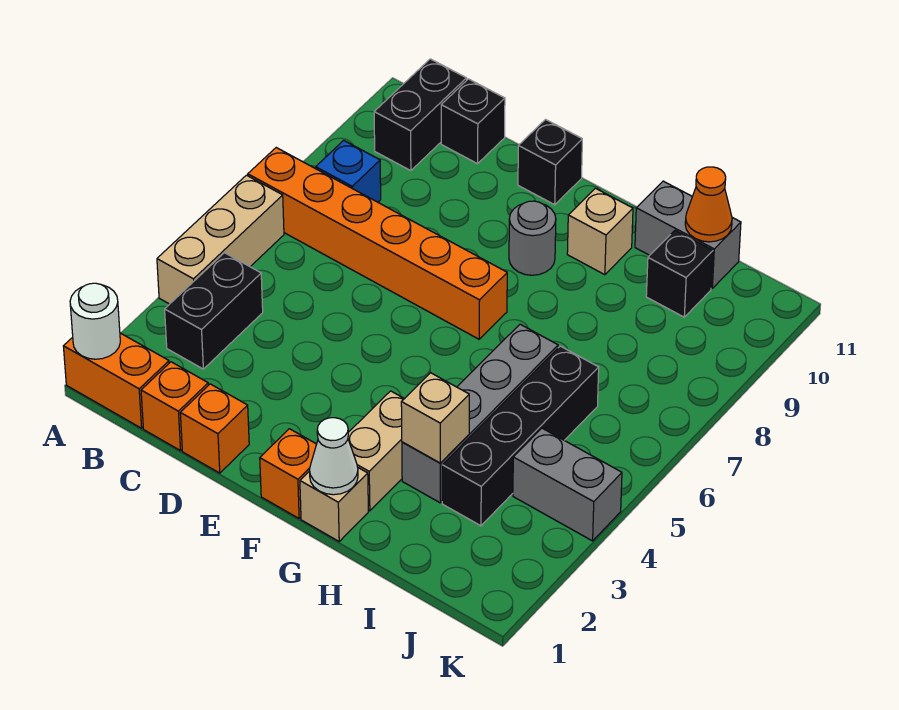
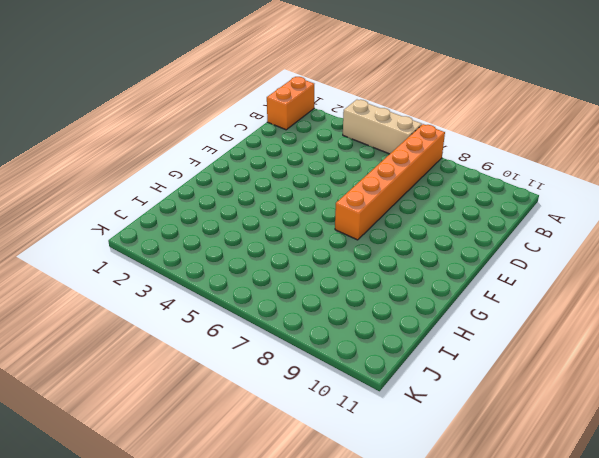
none -> black 1x2 brick [165,253,263,369]
none -> blue 1x1 brick [316,140,381,202]
none -> black 1x2 brick [374,59,467,171]

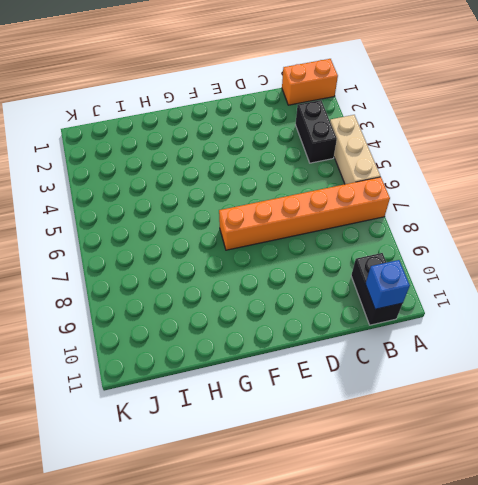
blue 1x1 brick [365,260,410,309] -> blue 1x1 brick moved to [316,140,381,202]
none -> orange 1x1 brick [141,362,208,451]
none -> black 1x1 brick [441,79,505,164]
none -> orange 1x1 brick [180,384,249,473]

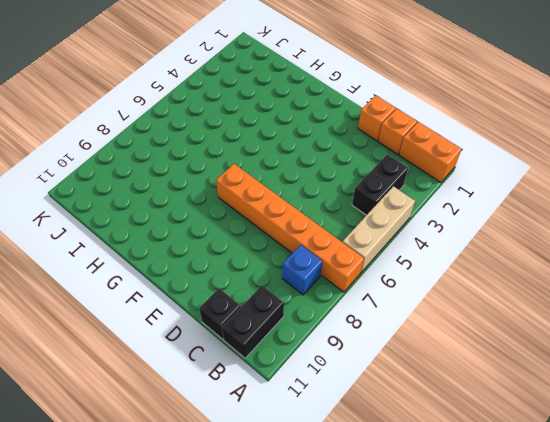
none -> black 1x1 brick [518,120,582,205]
none -> orange 1x1 brick [260,429,317,518]
none -> grey 1x1 round brick [509,201,556,275]

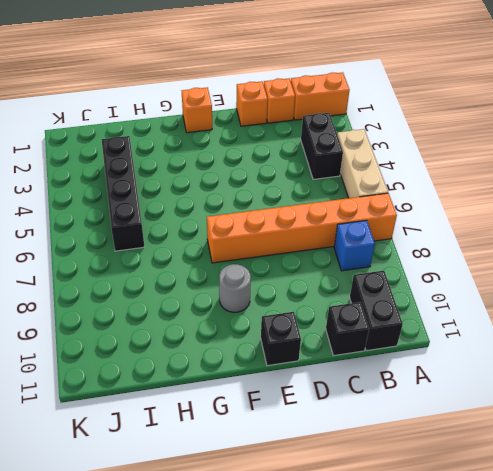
none -> tan 1x1 brick [300,468,368,541]
none -> tan 1x2 brick [348,391,404,511]
none -> tan 1x1 brick [567,188,633,275]

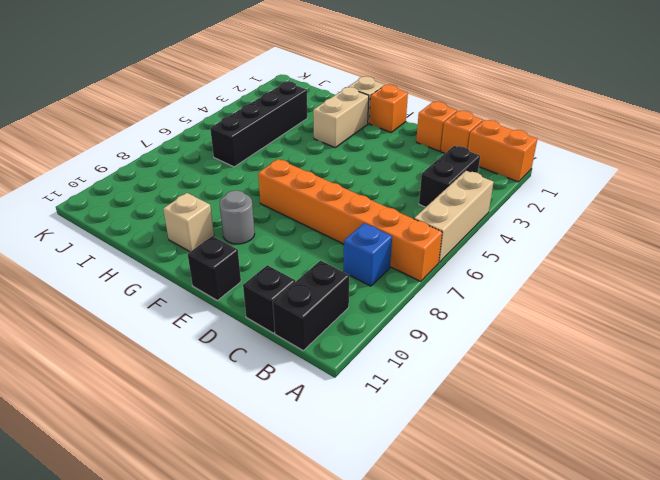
none -> grey 1x4 brick [402,324,558,503]
none -> grey 1x2 brick [635,181,741,288]
none -> black 1x1 brick [646,231,713,317]

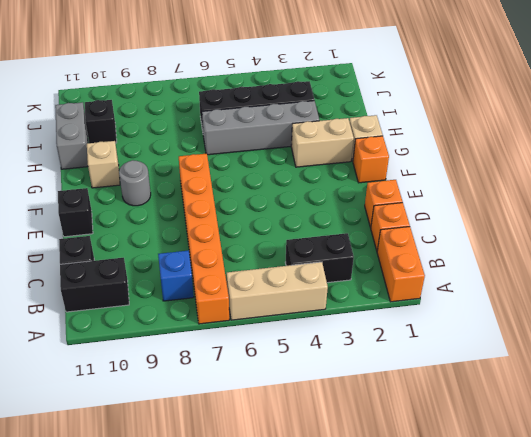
none -> grey 1x2 brick [513,428,622,541]
none -> white 1x1 round brick [70,283,120,359]
none -> white 1x1 cone [309,418,358,495]

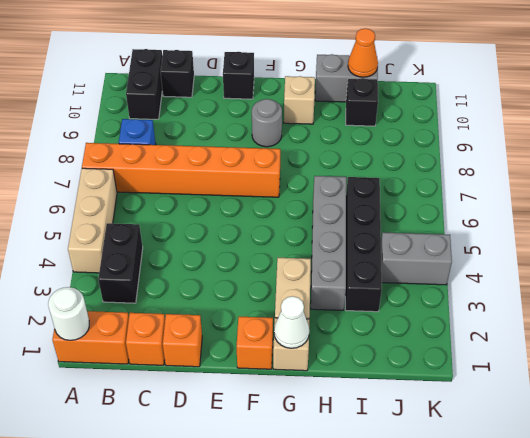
none -> tan 1x1 brick [401,373,469,463]

